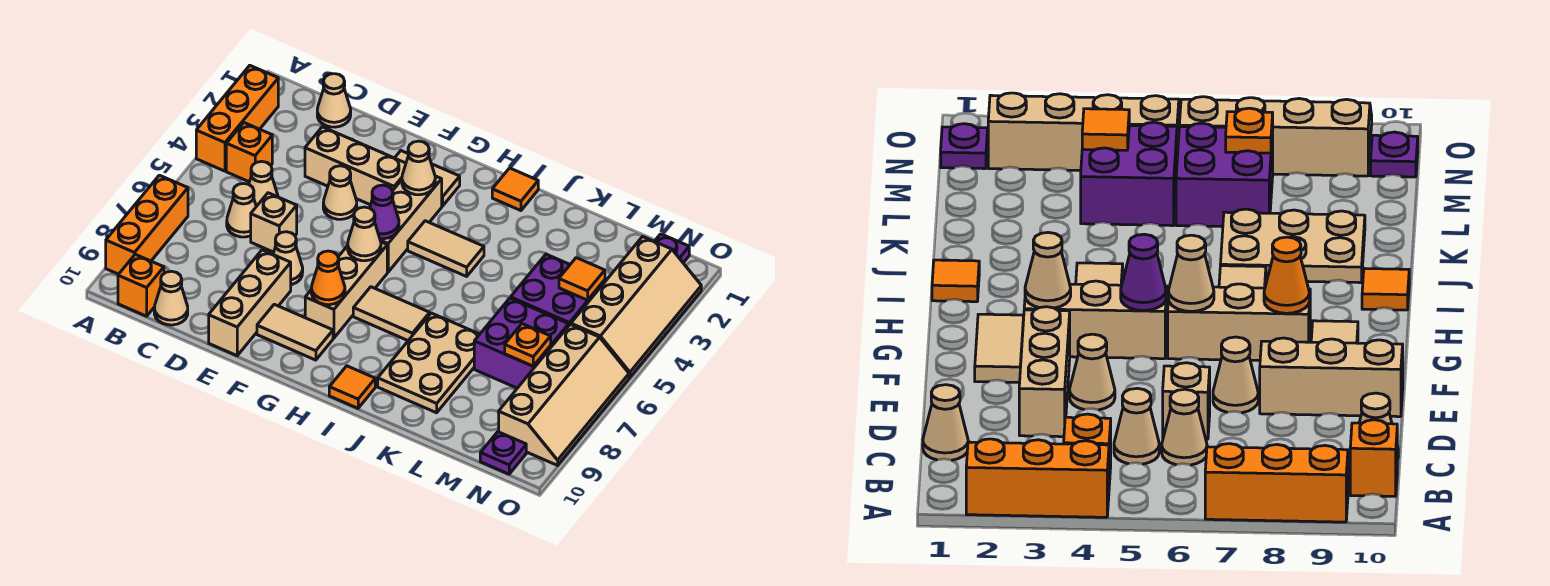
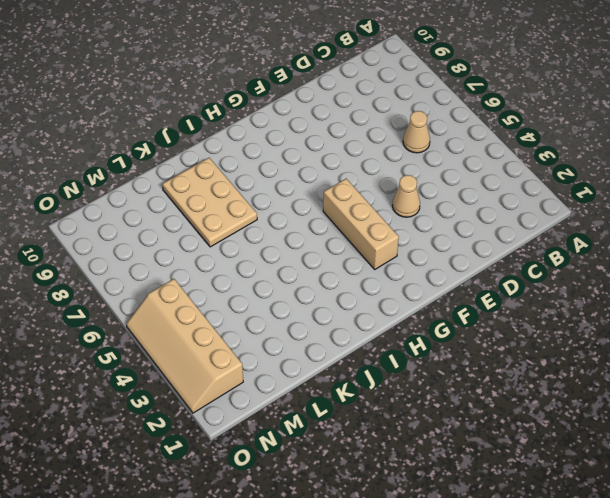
none -> orange 1x3 brick [196,66,278,171]
none -> orange 1x3 brick [106,175,188,274]
none -> orange 1x1 brick [226,123,272,182]
none -> orange 1x1 brick [118,254,164,316]

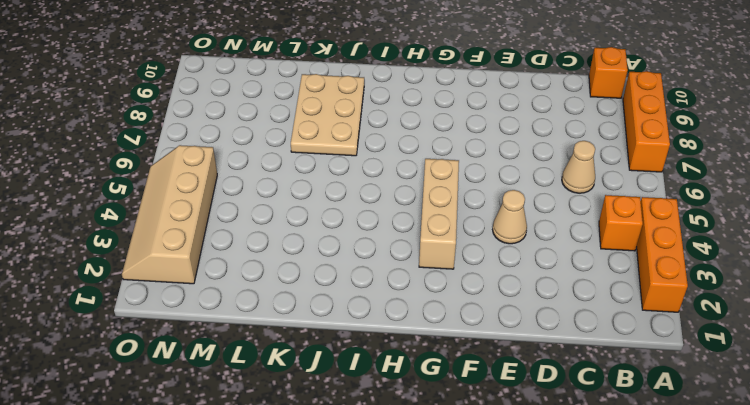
none -> tan 1x1 cone [317,74,351,127]
none -> tan 1x1 cone [249,161,278,206]
none -> tan 1x1 cone [154,271,188,325]
none -> tan 1x3 brick [305,127,406,205]

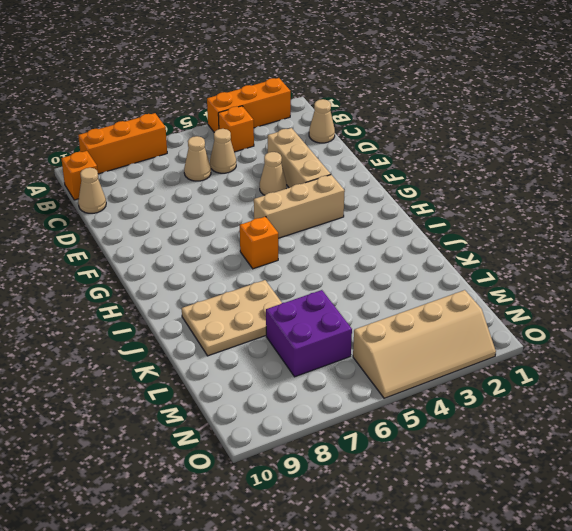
orange 1x1 brick [240,217,278,269] -> none
none -> tan 1x1 brick [251,193,297,252]
none -> tan 1x1 cone [273,232,303,285]
none -> tan 1x3 brick [209,250,291,356]
none -> tan 1x2 tile [395,151,460,206]

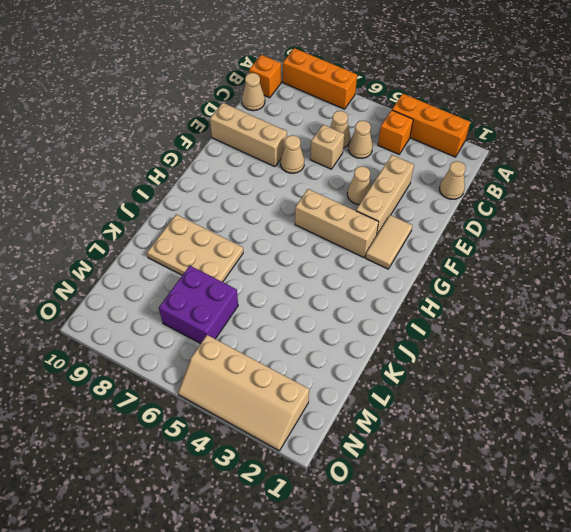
none -> tan 1x2 tile [257,304,333,360]
none -> tan 1x3 brick [305,242,387,338]
none -> tan 1x2 tile [408,221,484,276]
none -> tan 1x2 tile [353,287,430,340]

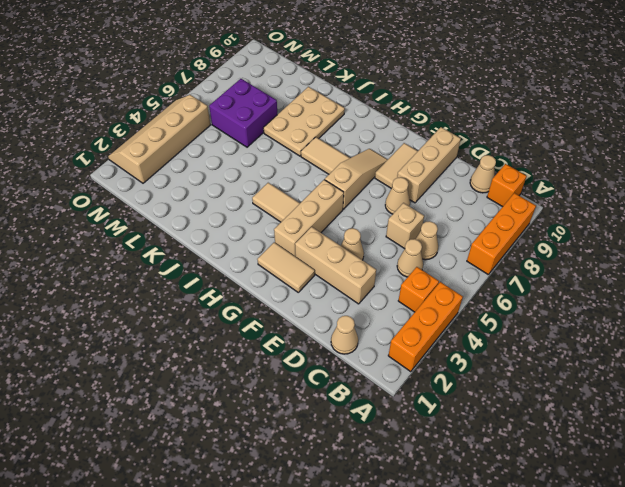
tan 1x2 tile [375,143,418,188] -> tan 1x2 tile turned to [257,304,333,360]
tan 1x3 slope [325,149,388,209] -> tan 1x3 brick [305,242,387,338]
none -> orange 1x1 tile [492,168,538,211]
none -> orange 1x1 tile [329,366,375,408]
none -> purple 2x2 brick [511,254,605,325]
none -> purple 1x1 plate [654,234,689,263]

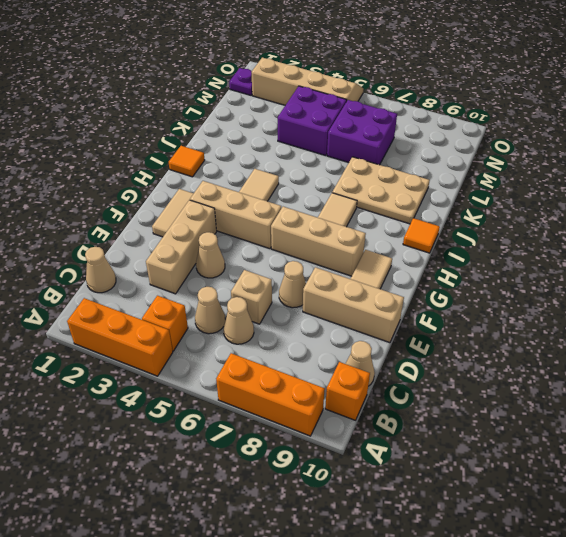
none -> tan 2x4 slope [499,324,629,465]
none -> purple 1x1 plate [480,432,526,474]
none -> tan 1x1 cone [402,141,435,195]
none -> purple 1x1 cone [370,185,399,239]

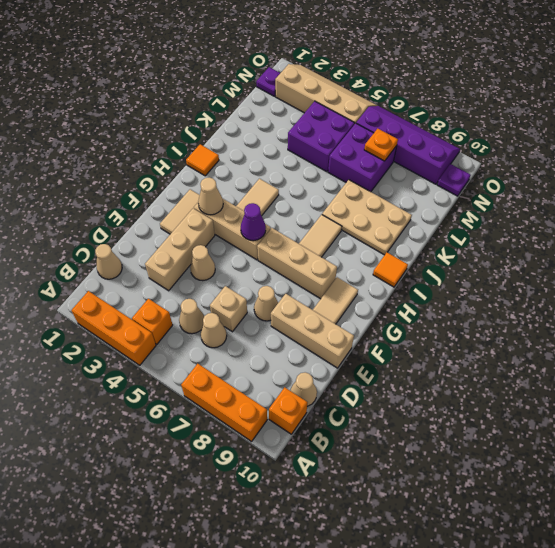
purple 2x4 slope [356,106,460,184] -> tan 2x4 slope [499,324,629,465]
none -> tan 1x1 cone [348,207,381,261]
none -> orange 1x1 cone [311,251,345,305]
none -> orange 1x1 tile [559,258,605,300]

